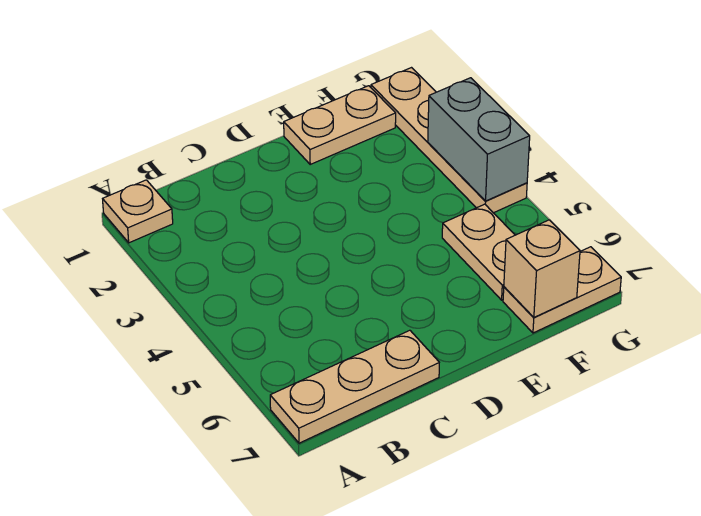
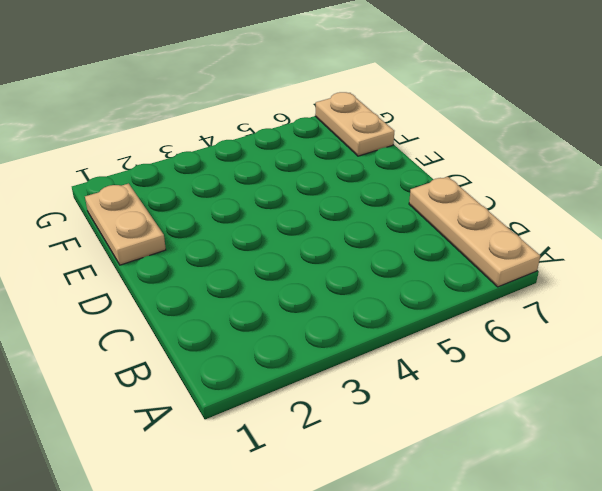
none -> tan 1x1 plate [103,180,173,243]
none -> tan 1x2 plate [442,204,515,300]

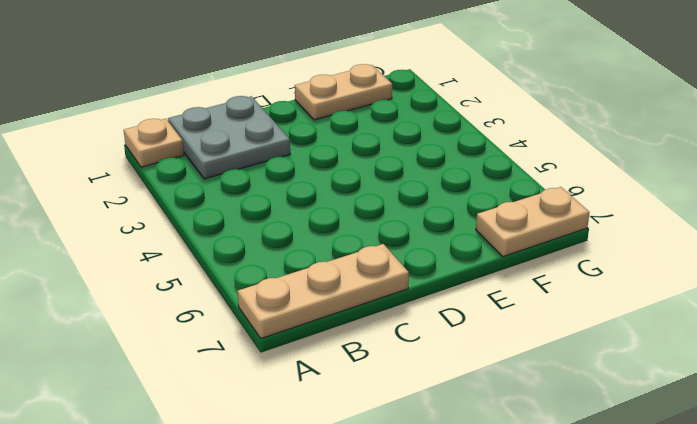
grey 2x2 plate [168,96,290,179] -> none
none -> tan 1x2 plate [442,204,515,300]
none -> tan 1x4 plate [371,68,527,213]

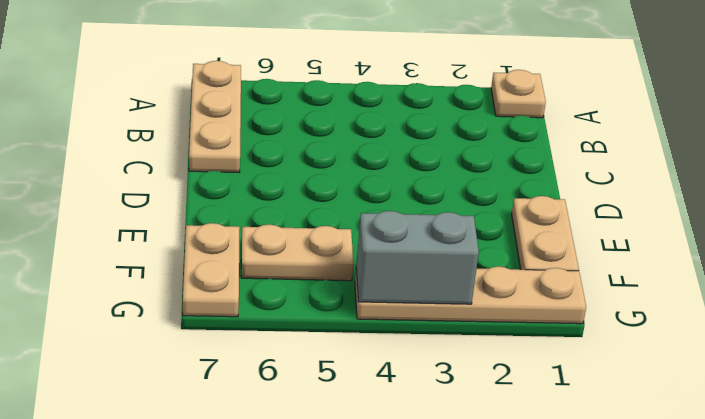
none -> tan 1x1 brick [504,220,580,317]

